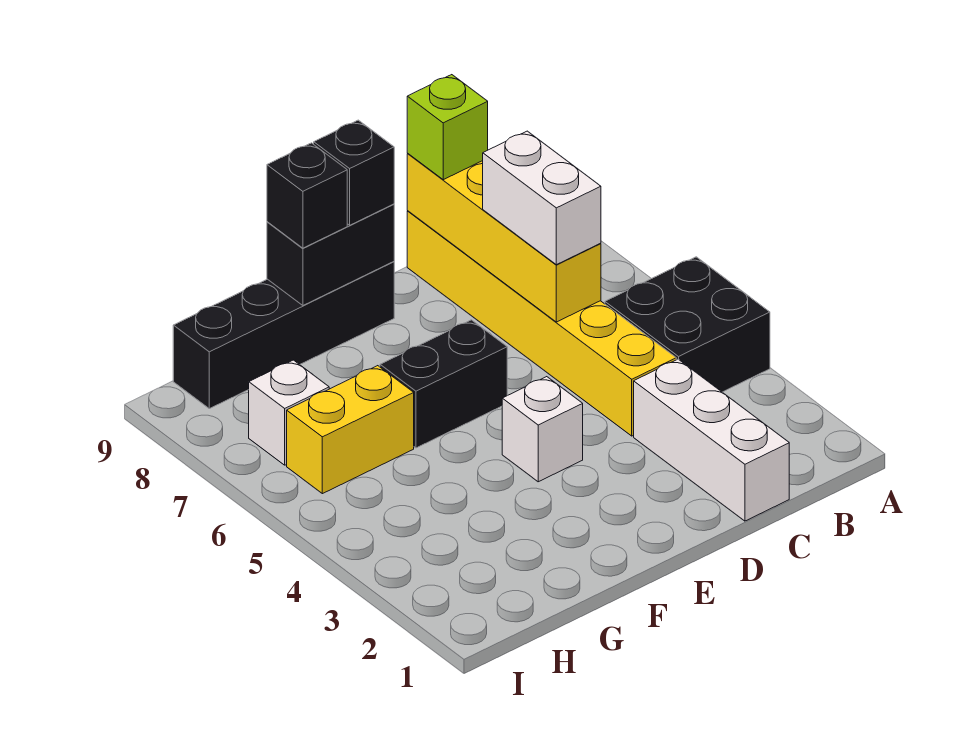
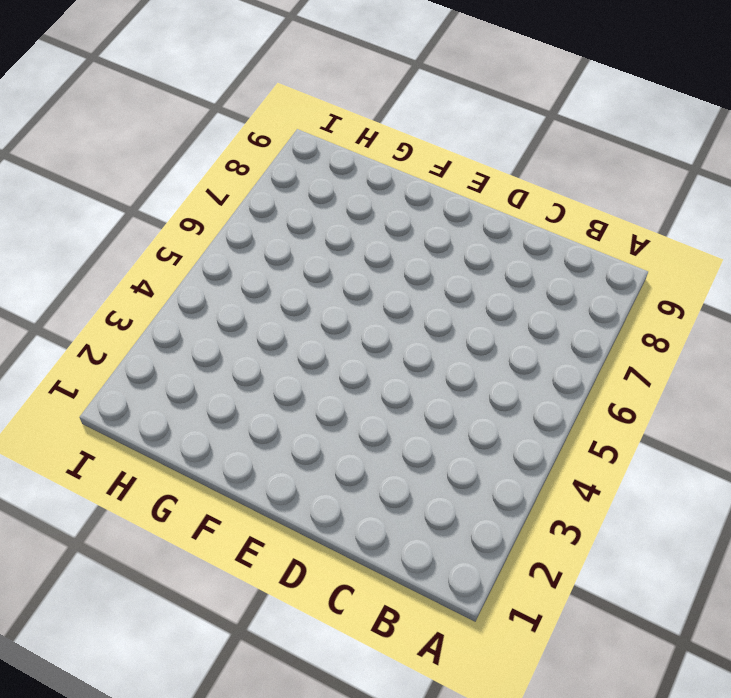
none -> black 2x2 brick [605,257,770,392]
none -> white 1x3 brick [634,359,789,521]
none -> yellow 1x6 brick [407,211,676,436]

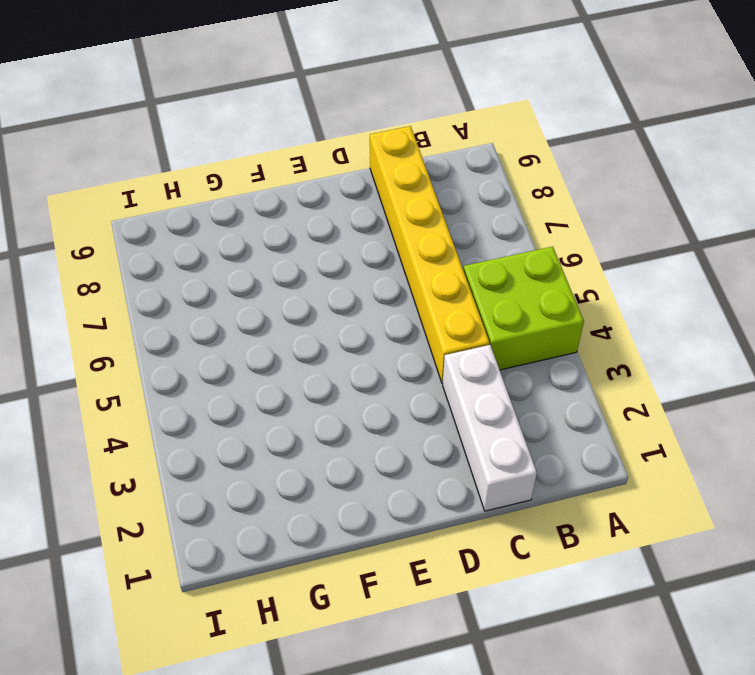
lime 2x2 brick [464,247,584,370] -> black 2x2 brick [605,257,770,392]
none -> white 1x1 brick [502,377,583,482]
none -> black 1x2 brick [380,320,507,448]
none -> black 1x4 brick [173,262,394,409]

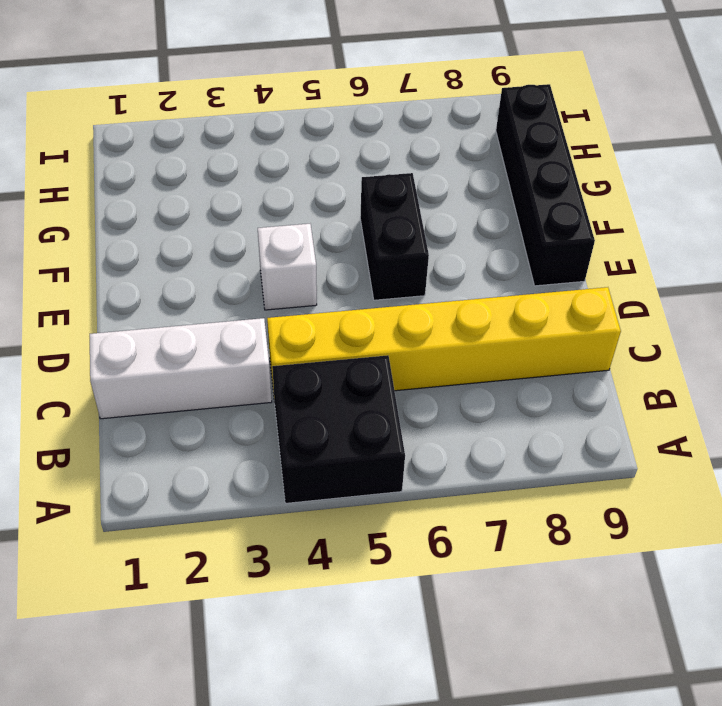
none -> yellow 1x2 brick [287,366,414,494]
none -> white 1x1 brick [249,360,329,465]
none -> yellow 1x4 brick [407,154,601,322]

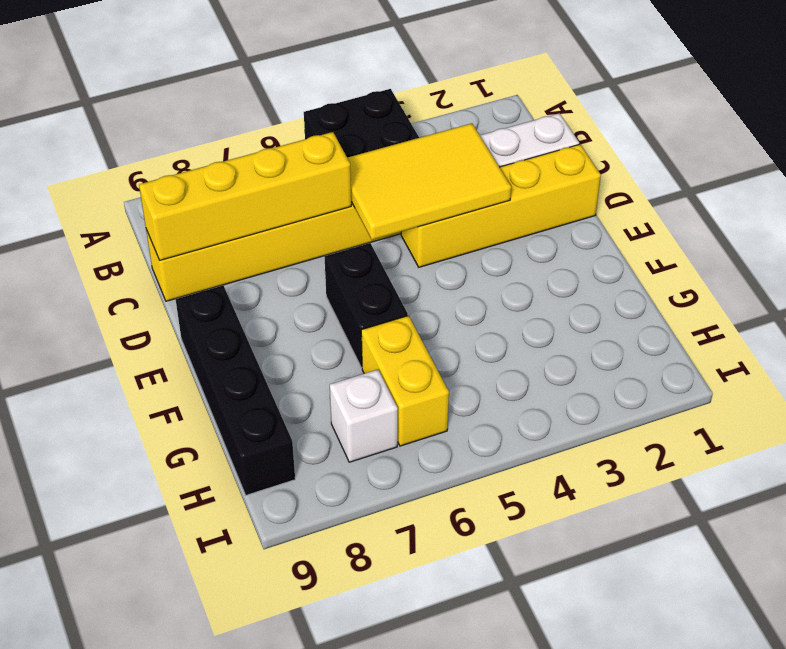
yellow 2x3 tile [347,123,511,240] -> none
yellow 1x4 brick [401,144,601,267] -> none
none -> white 1x1 brick [502,377,583,482]
none -> black 1x2 brick [267,204,394,305]
none -> white 1x2 brick [483,131,601,265]

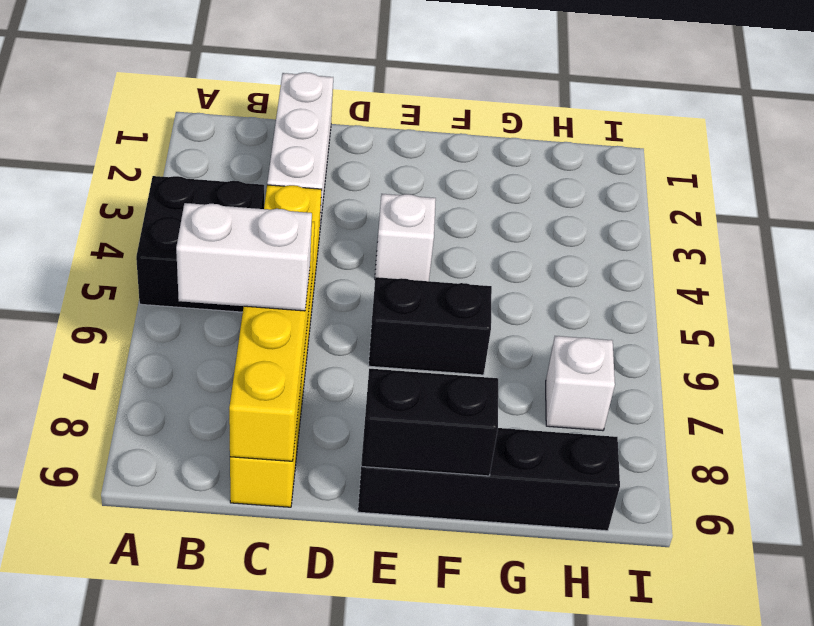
white 1x2 brick [176,203,312,311] -> white 1x2 brick turned to [483,131,601,265]
none -> yellow 1x2 brick [287,366,414,494]
none -> lime 1x1 brick [407,75,488,180]
none -> black 1x1 brick [314,120,394,225]

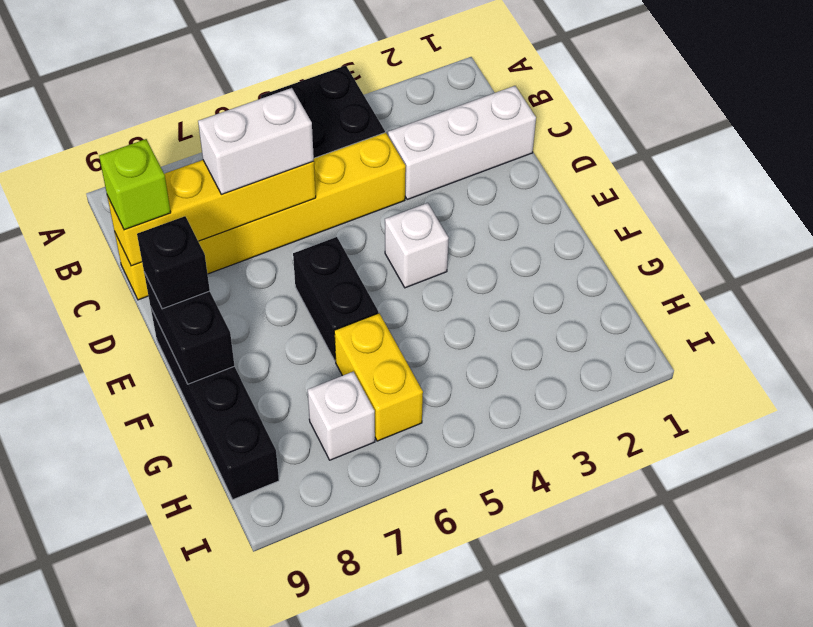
none -> black 1x1 brick [267,143,347,248]

